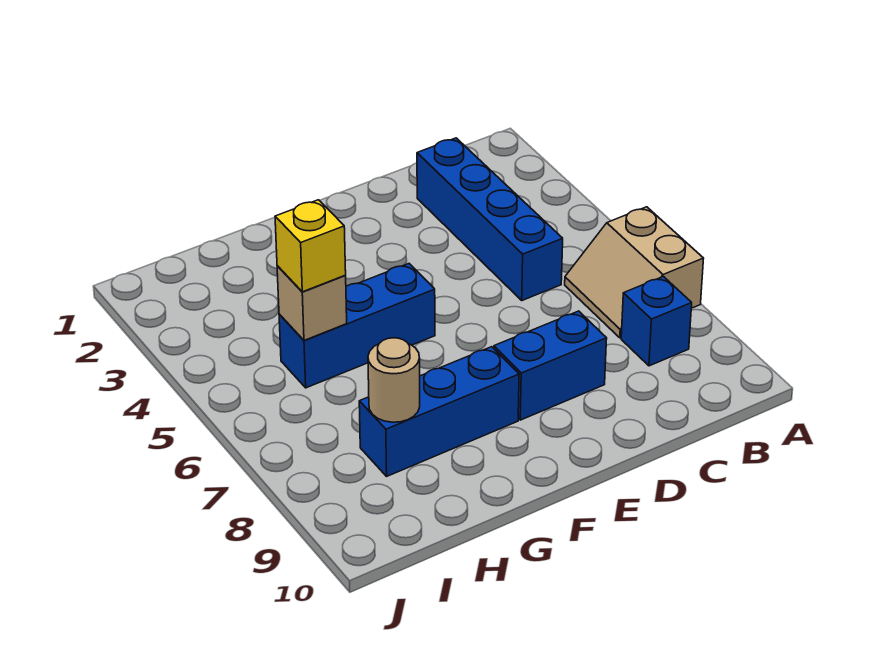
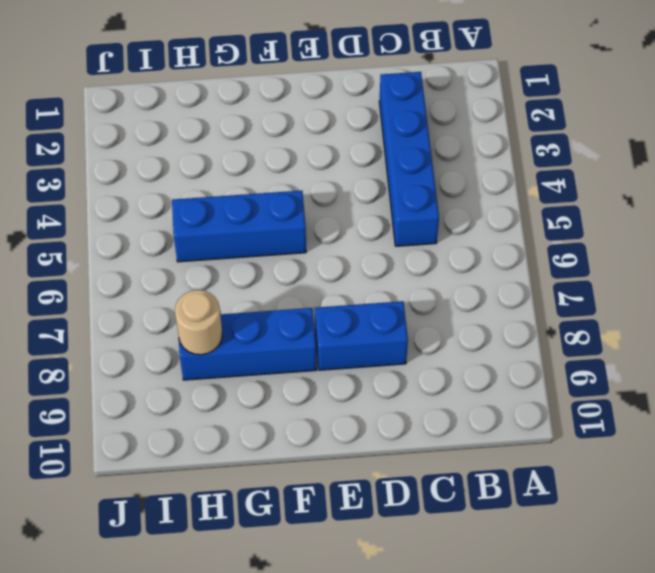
none -> tan 2x2 slope [565,207,704,338]
none -> blue 1x1 brick [621,276,692,366]

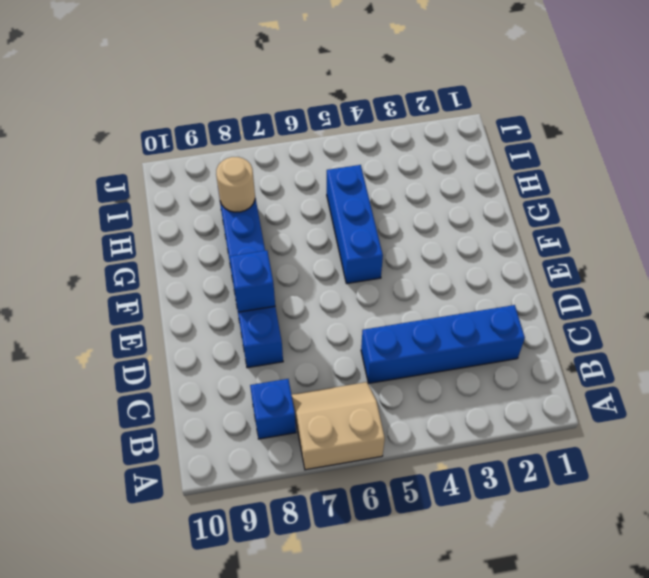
blue 1x1 brick [230,250,275,312] -> none
none -> tan 1x1 brick [277,266,347,340]
none -> yellow 1x1 brick [275,200,346,292]

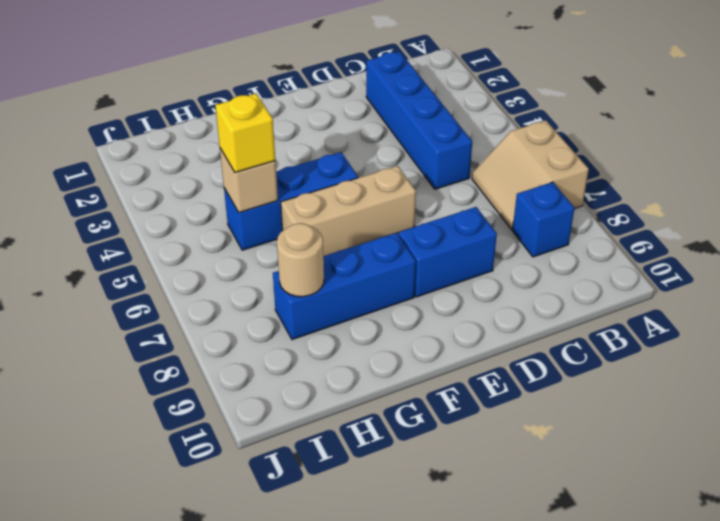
tan 1x3 brick [281,166,416,256] -> none

